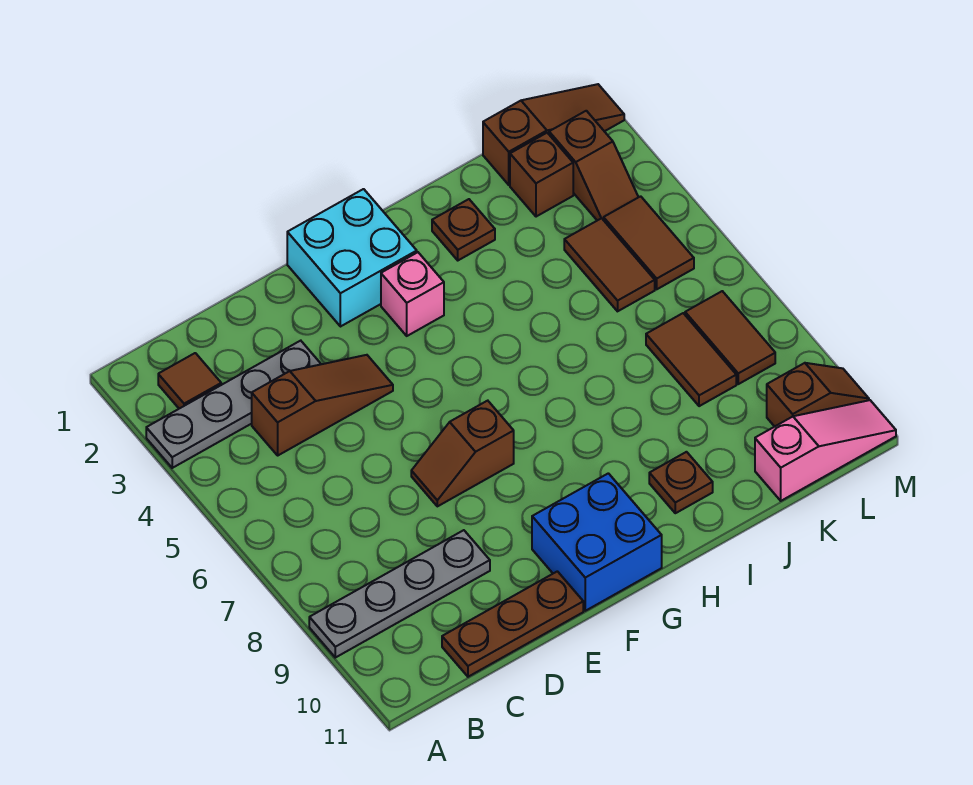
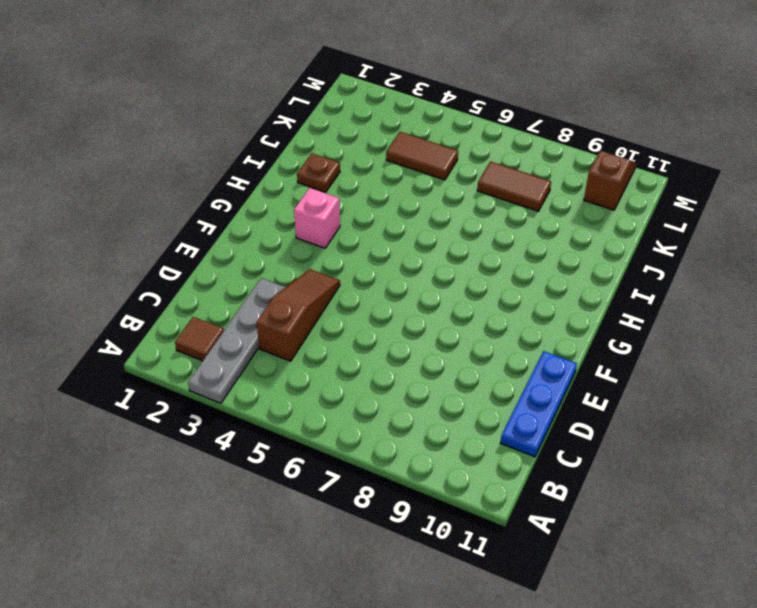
blue 1x3 plate [500,351,577,457] -> brown 1x3 plate [442,571,583,677]
none -> grey 1x4 plate [309,530,490,658]
none -> brown 1x2 slope [411,401,514,506]
none -> cyan 2x2 brick [287,189,417,327]

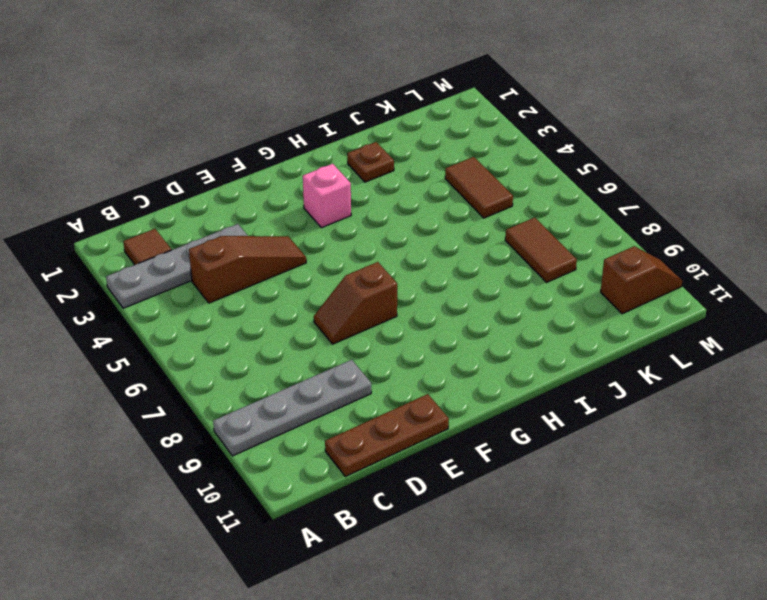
none -> cyan 2x2 brick [287,189,417,327]
none -> blue 2x2 brick [532,473,662,611]
none -> brown 1x1 plate [649,452,713,513]

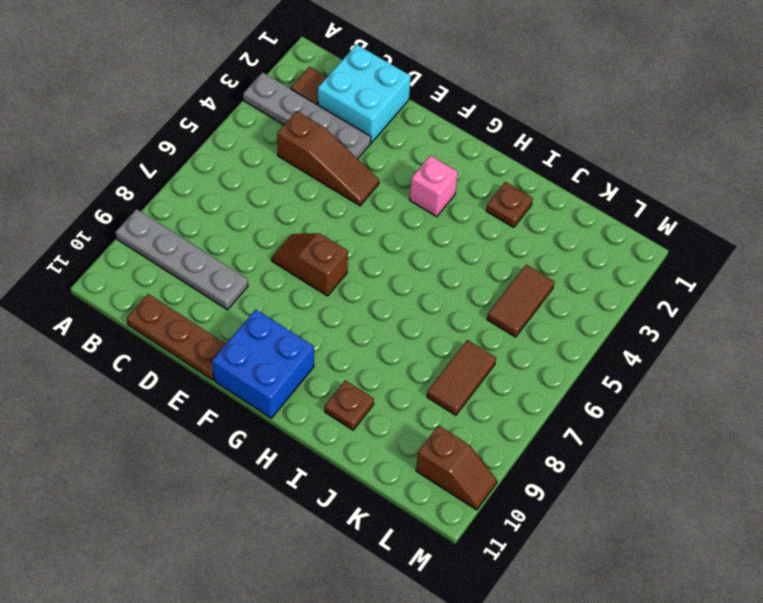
cyan 2x2 brick [318,44,411,143] -> cyan 2x2 brick moved to [287,189,417,327]
none -> brown 1x3 slope [483,84,624,185]
none -> brown 1x1 brick [510,133,573,217]
none -> pink 1x3 slope [755,400,896,501]

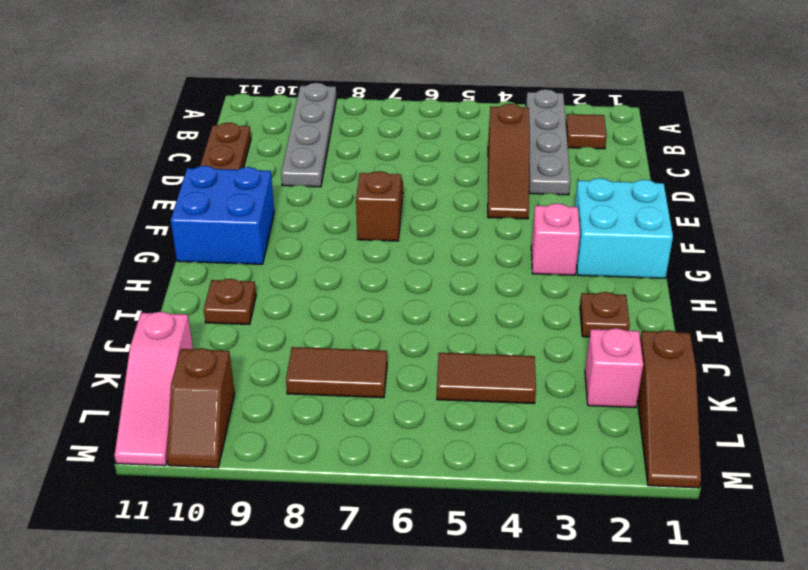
pink 1x1 brick [585,328,643,408] -> brown 1x1 brick [510,133,573,217]
none -> brown 1x2 slope [549,111,638,220]
none -> brown 1x2 tile [604,196,694,289]
none -> brown 1x2 tile [685,291,775,384]

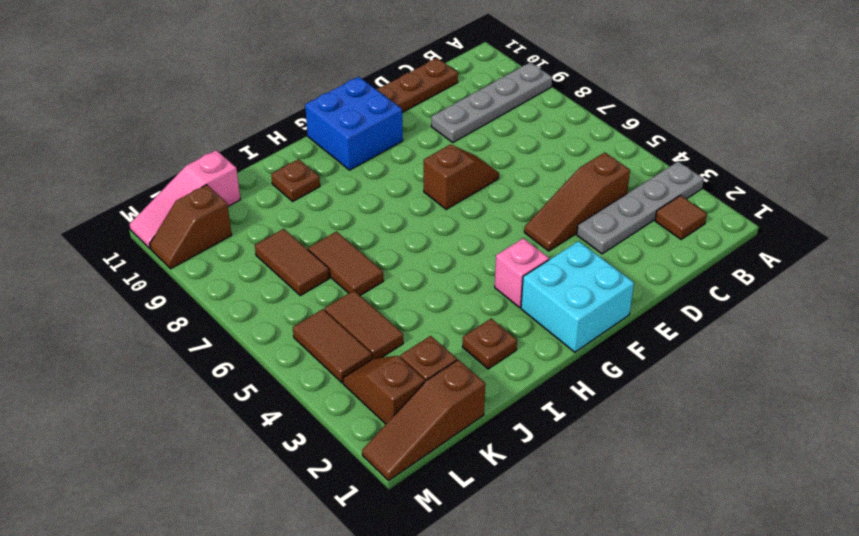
brown 1x2 tile [308,232,383,295] -> brown 1x2 tile moved to [685,291,775,384]

